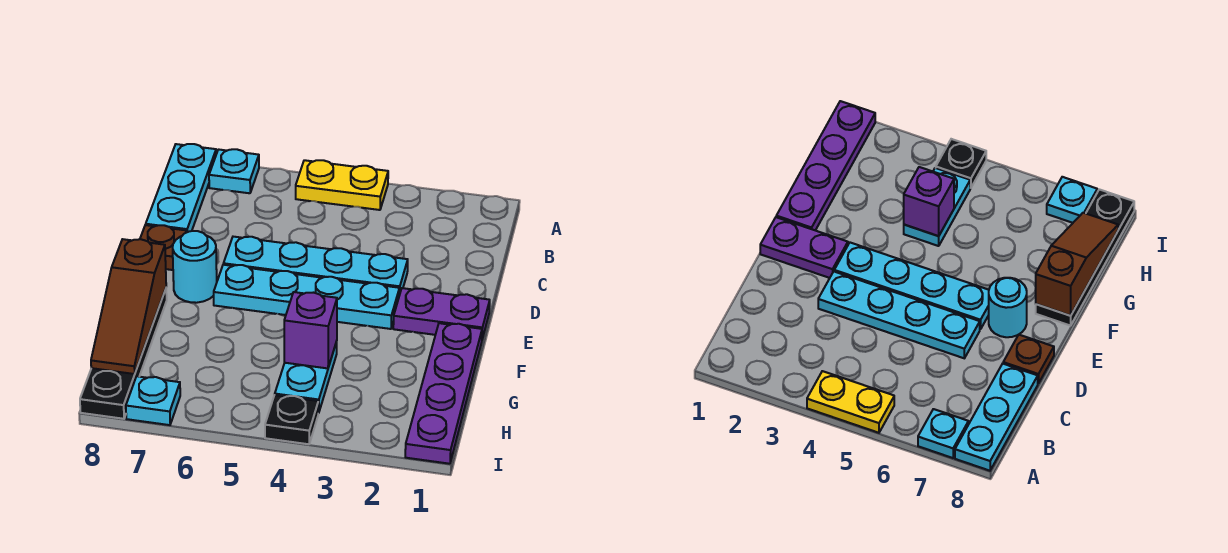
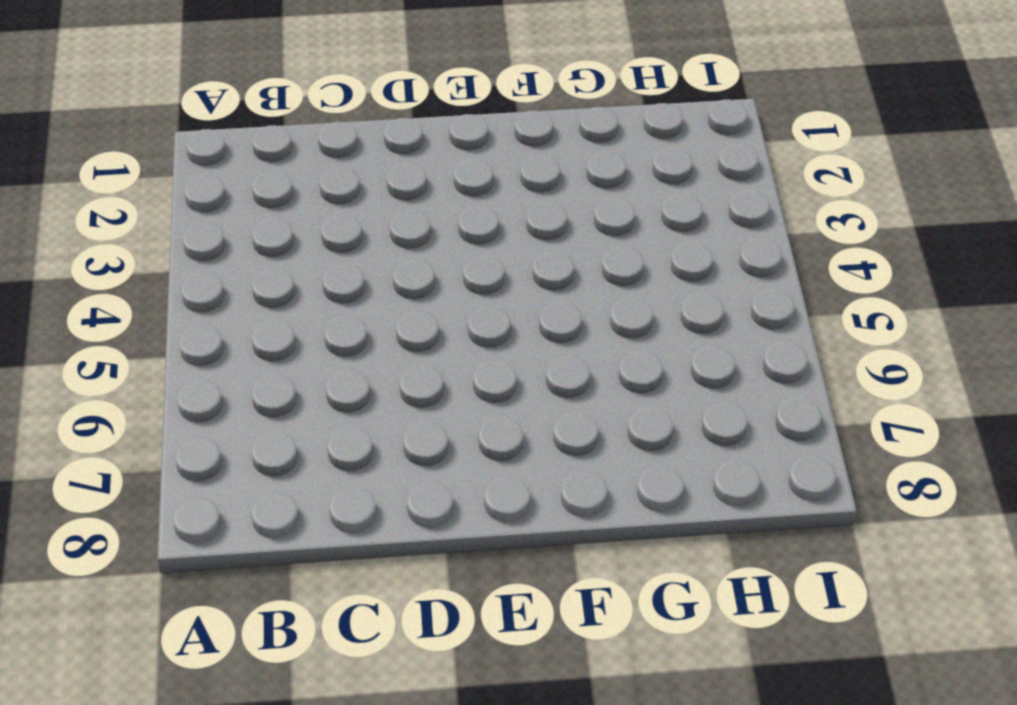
none -> yellow 1x2 plate [296,160,388,210]
none -> cyan 1x1 plate [209,149,259,193]
none -> cyan 1x3 plate [146,144,216,232]

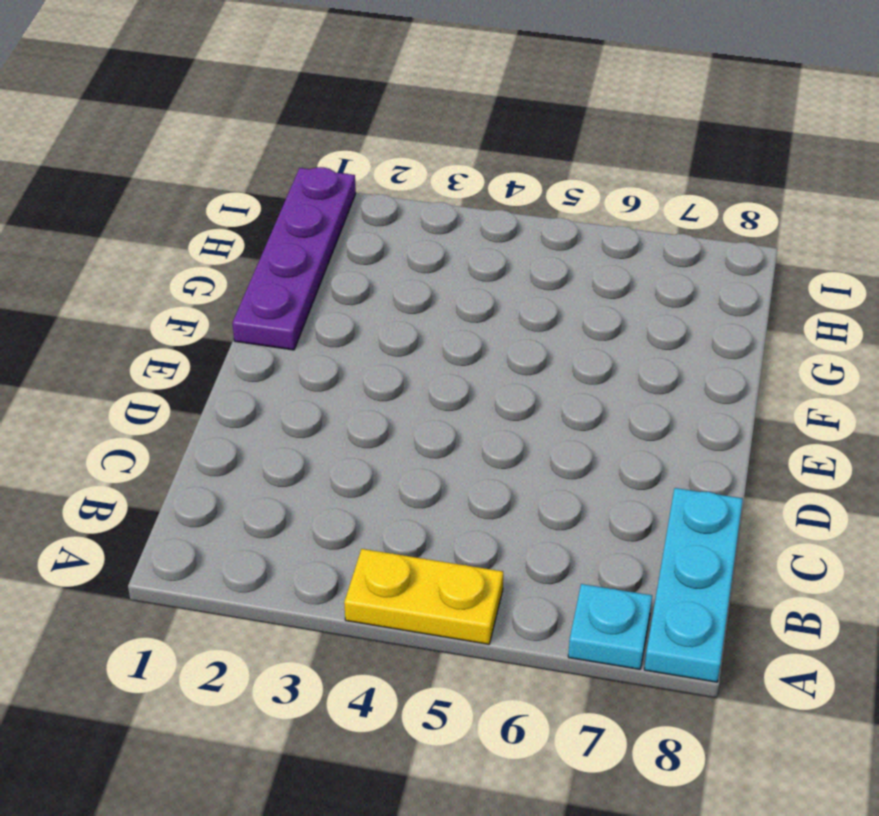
none -> cyan 1x4 plate [223,237,408,295]
none -> brown 1x1 plate [140,225,187,270]
none -> purple 1x2 plate [393,288,490,339]

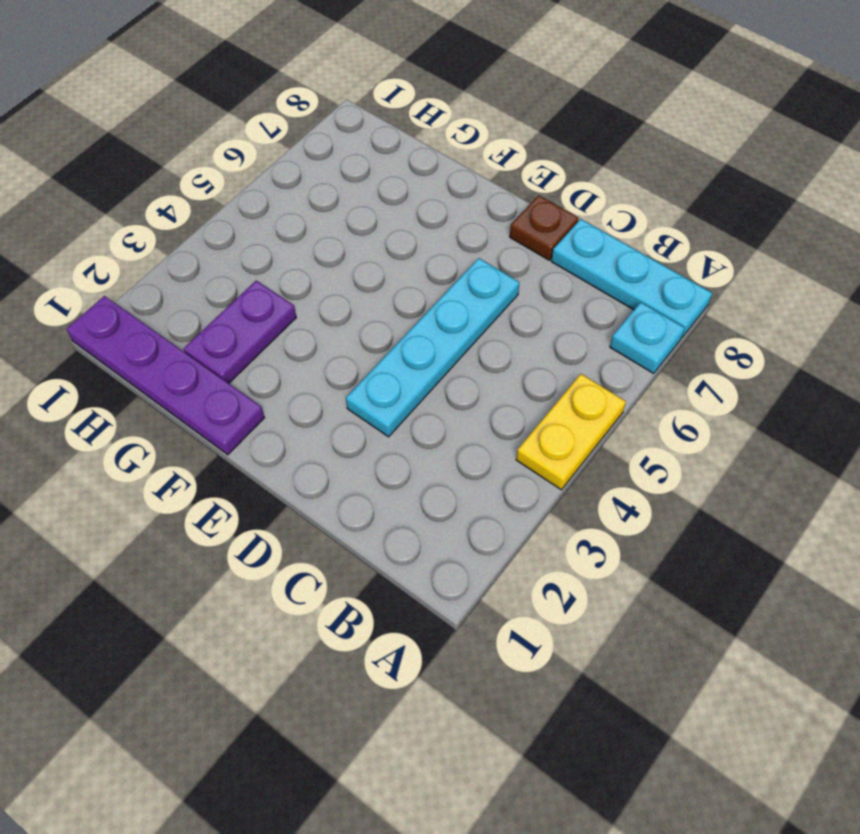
purple 1x2 plate [184,281,296,383] -> purple 1x2 plate moved to [393,288,490,339]
none -> cyan 1x4 plate [214,265,399,329]
none -> cyan 1x1 round brick [173,231,217,303]
none -> black 1x4 plate [80,289,167,419]

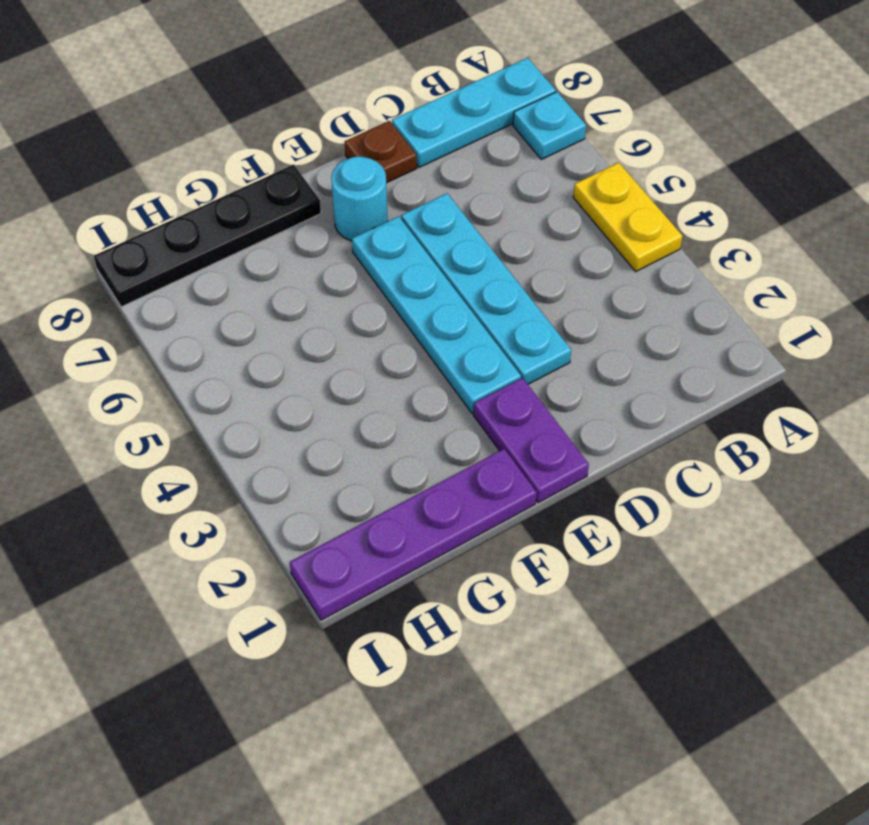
none -> cyan 1x2 plate [275,342,337,413]
none -> black 1x1 plate [265,395,318,444]
none -> cyan 1x1 plate [126,376,180,425]

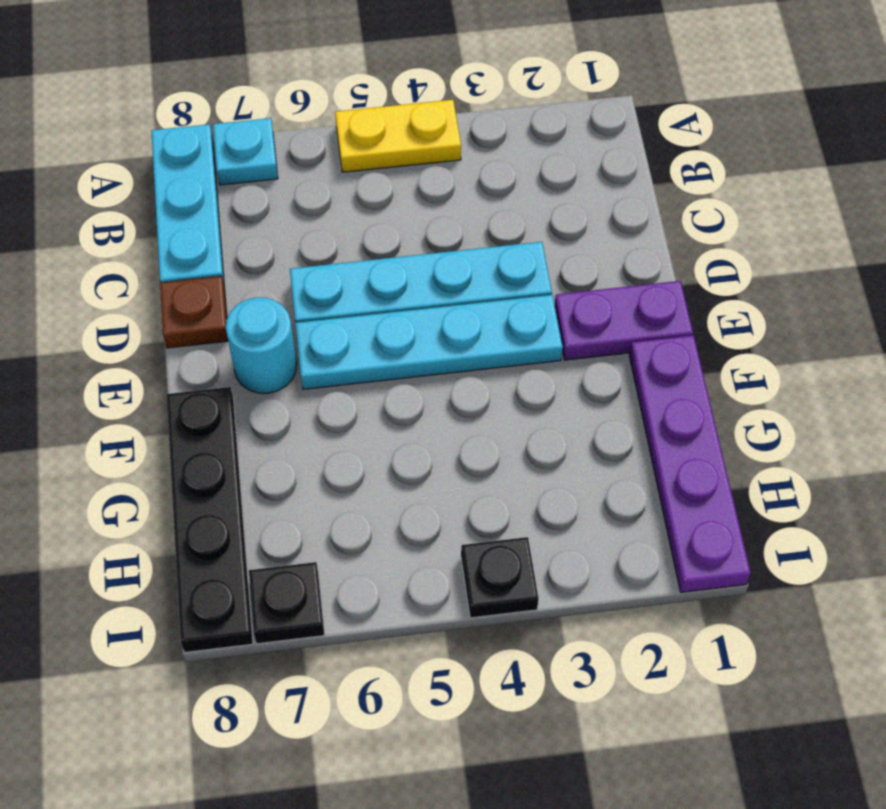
black 1x1 plate [249,562,324,644] -> cyan 1x1 plate [126,376,180,425]
none -> cyan 1x2 plate [275,342,337,413]
none -> brown 1x3 slope [91,239,166,374]
none -> purple 1x1 brick [284,292,337,368]

